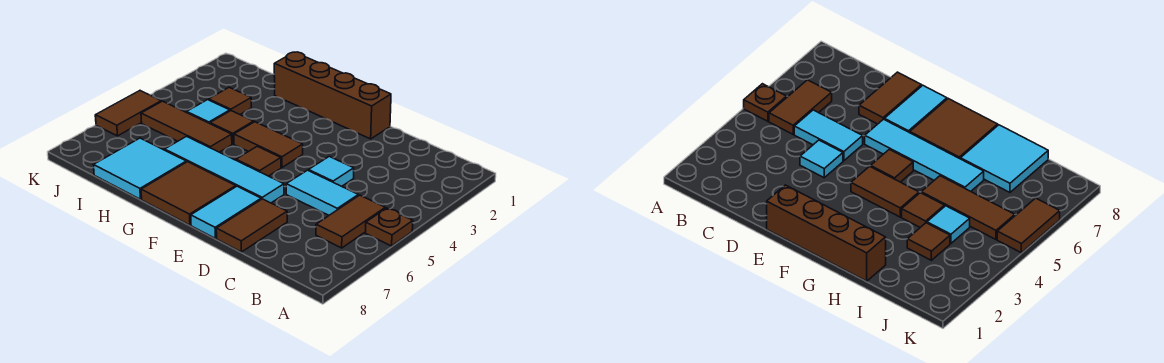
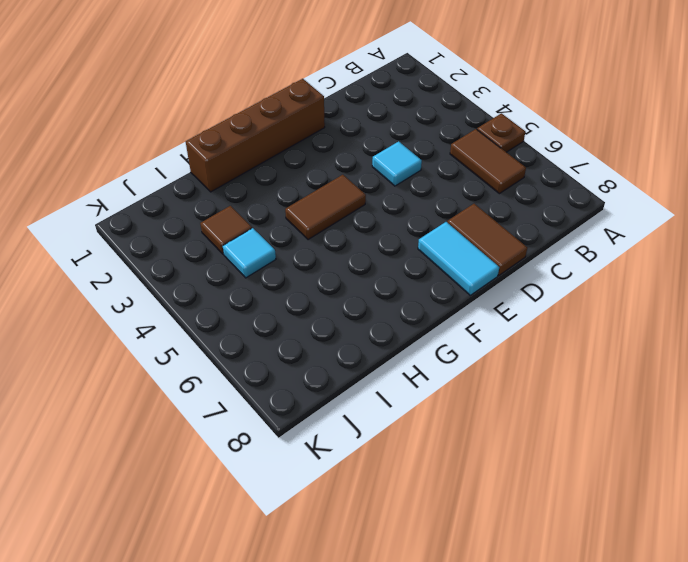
none -> cyan 1x2 tile [286,170,358,215]
none -> cyan 1x4 tile [165,137,284,203]
none -> brown 1x1 tile [236,146,281,176]

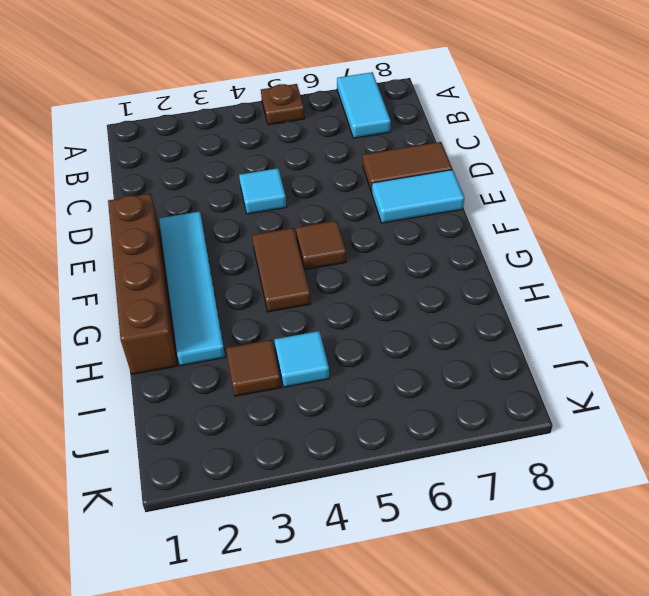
cyan 1x2 tile [337,72,391,138] -> cyan 1x2 tile moved to [286,170,358,215]
cyan 1x4 tile [159,211,225,366] -> cyan 1x4 tile moved to [165,137,284,203]
none -> brown 1x2 tile [316,195,385,248]
none -> brown 2x2 tile [141,162,236,225]
none -> brown 1x1 tile [210,111,254,144]

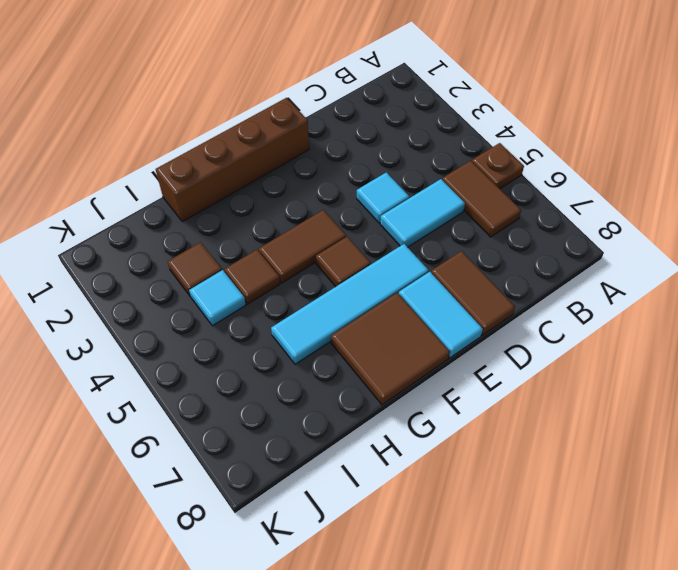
none -> brown 1x3 tile [141,101,232,152]
none -> cyan 2x2 tile [94,138,186,199]
none -> brown 1x2 tile [95,91,161,136]

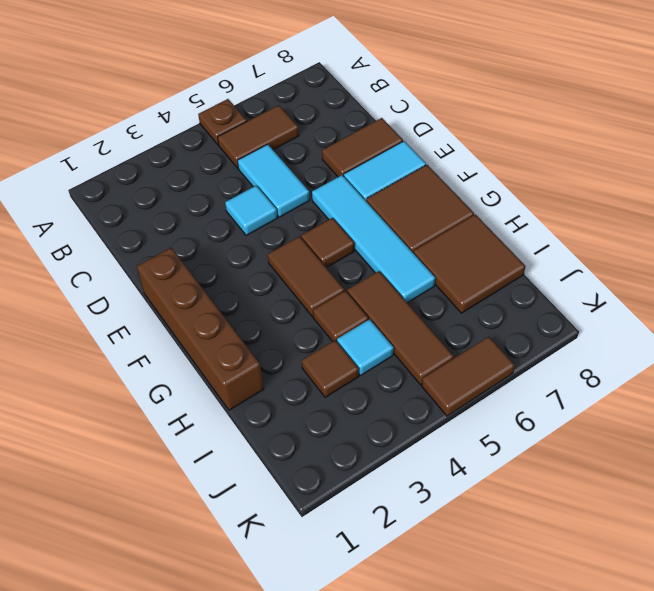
brown 2x2 tile [413,214,526,313] -> cyan 2x2 tile [94,138,186,199]

